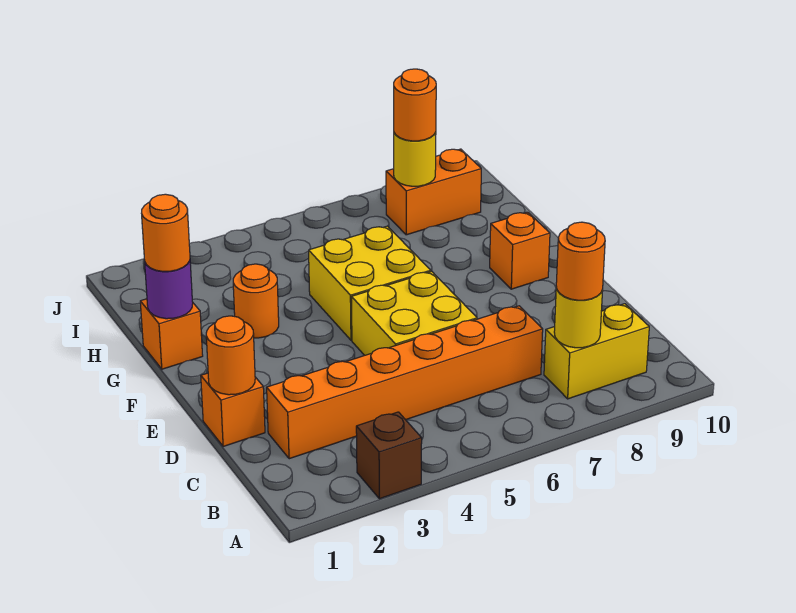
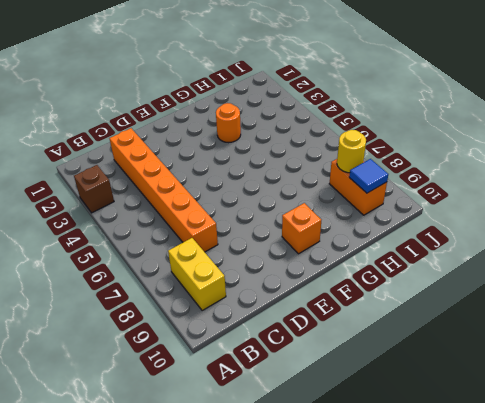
blue 1x1 tile [349,159,388,193] -> none
none -> orange 1x1 brick [201,373,265,447]
none -> yellow 2x2 brick [351,271,477,355]
none -> yellow 2x2 brick [309,226,431,340]

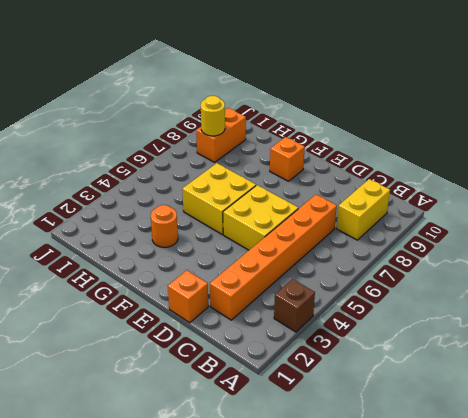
none -> orange 1x1 brick [140,299,203,369]
none -> yellow 1x1 round brick [554,287,603,348]
none -> orange 1x1 round brick [206,316,255,395]

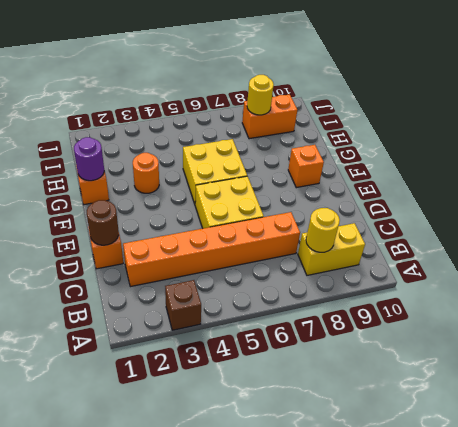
brown 1x1 round brick [87,200,119,245] -> orange 1x1 round brick [206,316,255,395]
none -> orange 1x1 round brick [556,222,605,300]
none -> orange 1x1 round brick [141,194,190,271]
none -> orange 1x1 round brick [394,69,436,141]

